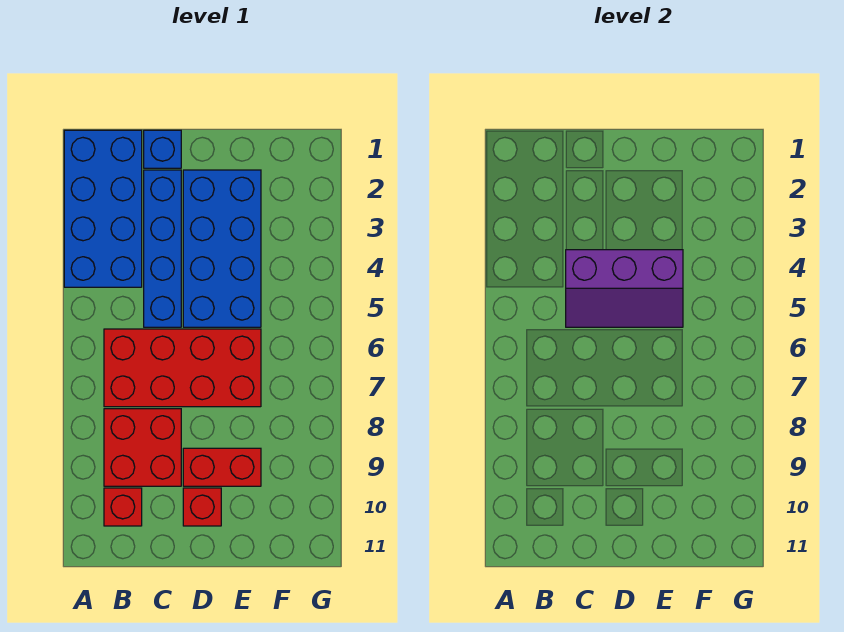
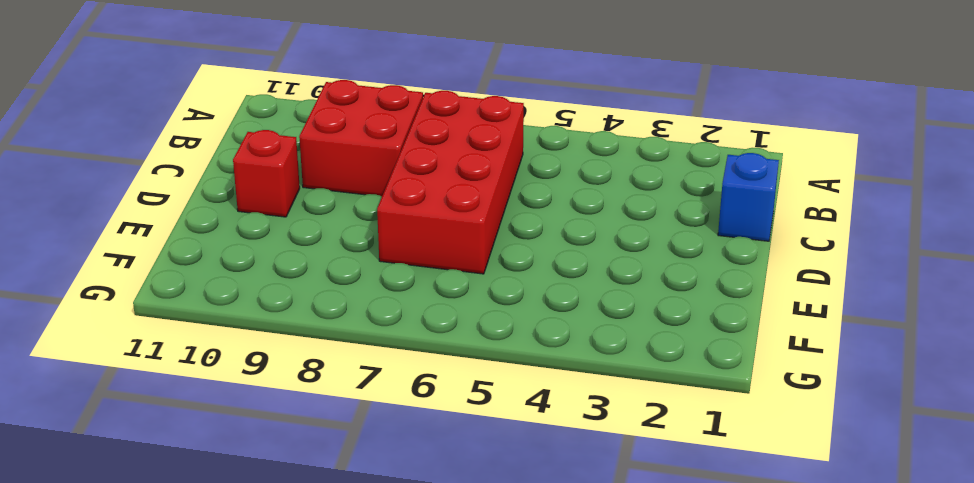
none -> blue 2x4 brick [64,130,142,287]
none -> red 1x1 brick [104,488,142,526]

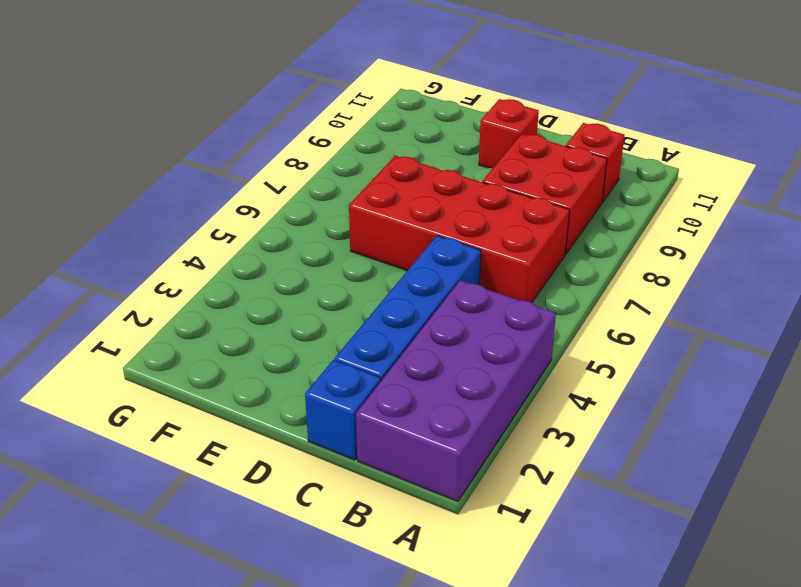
purple 2x4 brick [356,280,556,502] -> blue 2x4 brick [64,130,142,287]
none -> blue 2x4 brick [183,170,261,327]
none -> red 1x2 brick [183,448,261,486]

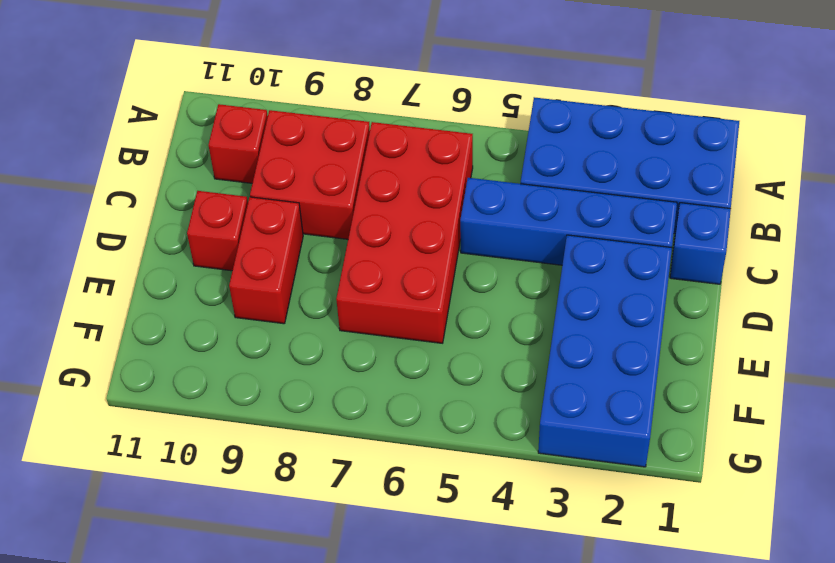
blue 2x4 brick [538,235,672,467] -> blue 2x4 brick turned to [183,170,261,327]
none -> purple 2x3 slope [566,250,683,327]

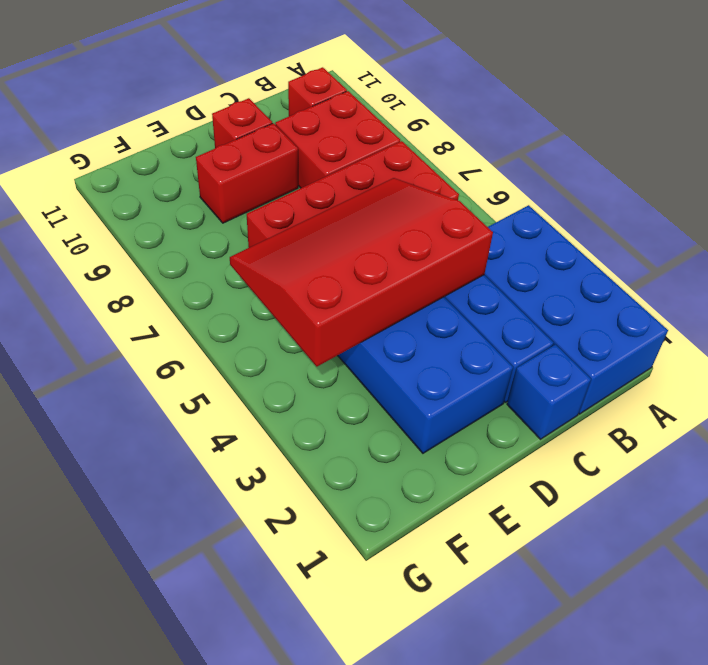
red 3x4 slope [230,178,493,366] -> purple 2x3 slope [566,250,683,327]

